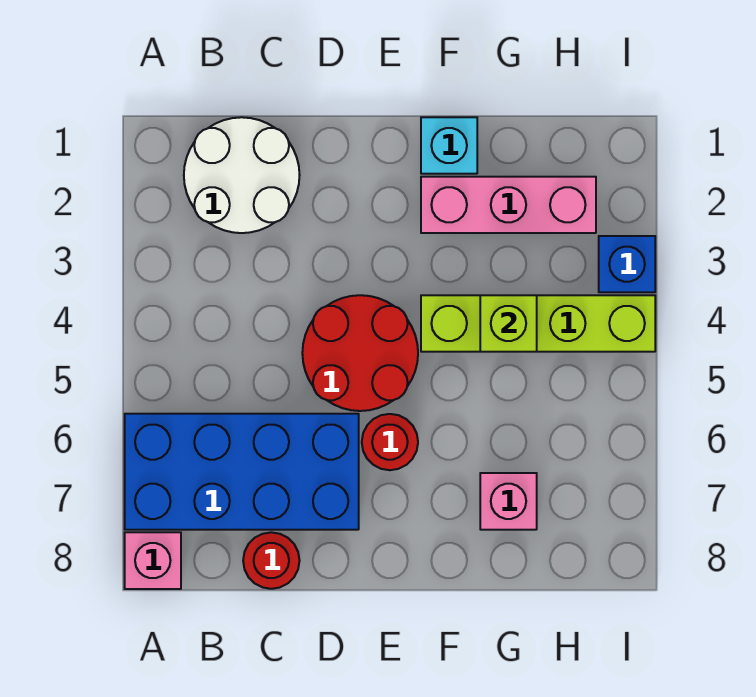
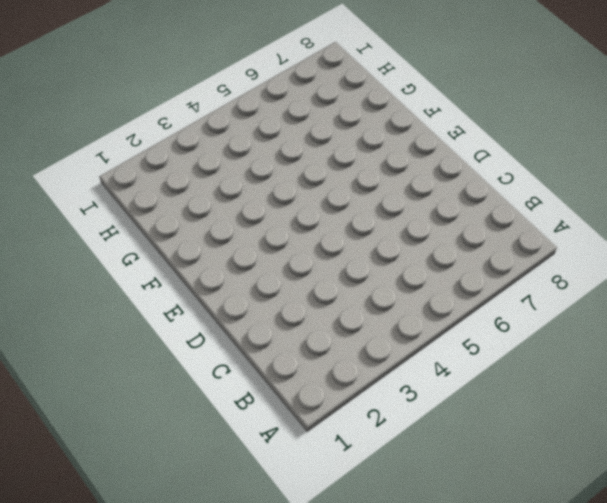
none -> blue 2x4 brick [125,414,359,530]
none -> pink 1x1 brick [125,532,181,589]
none -> white 2x2 round brick [184,117,300,233]

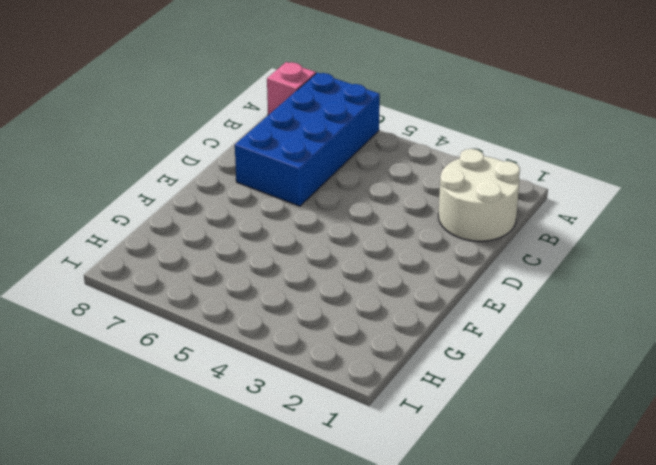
none -> red 1x1 round brick [243,532,300,589]
none -> red 2x2 round brick [302,295,418,411]
none -> red 1x1 round brick [362,414,418,470]

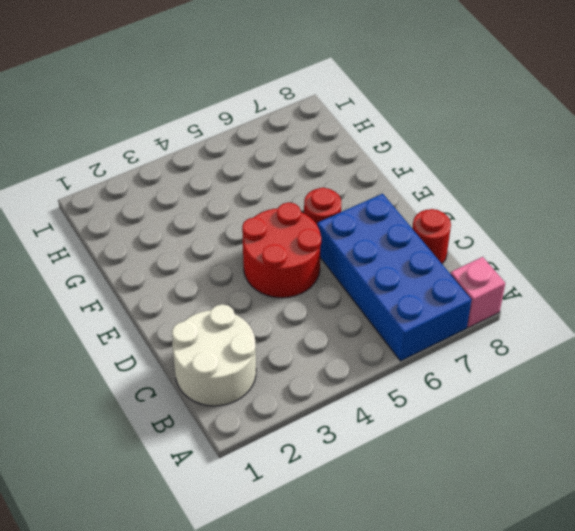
none -> cyan 1x1 brick [421,117,477,174]
none -> pink 1x3 brick [421,177,596,233]
none -> lime 1x4 brick [421,295,655,352]

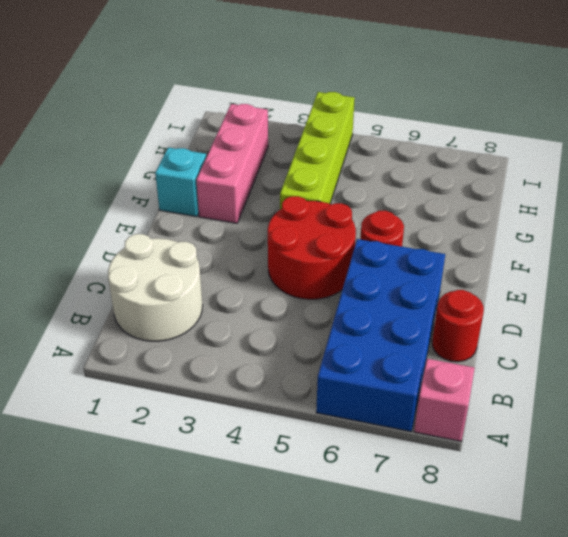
none -> pink 1x1 brick [480,473,537,530]
none -> blue 1x1 brick [599,236,655,292]
none -> lime 1x1 brick [480,295,537,352]

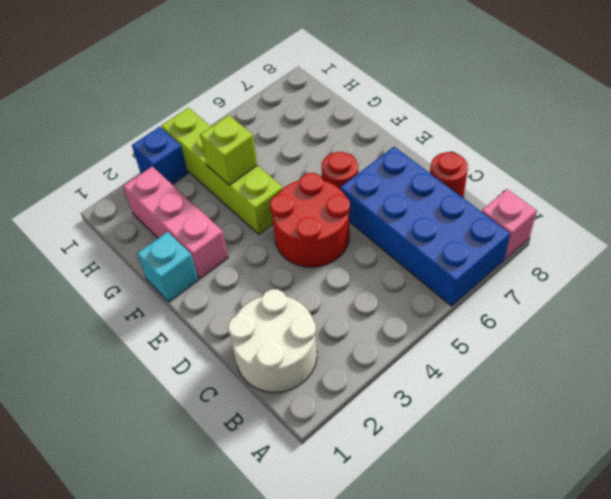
none -> pink 1x1 brick [480,473,537,530]

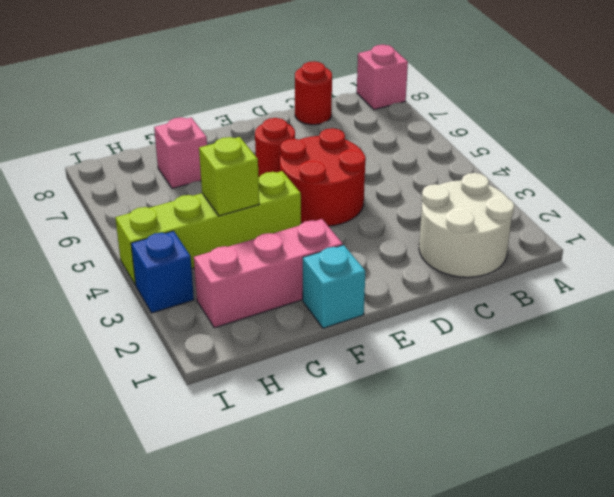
none -> blue 2x4 brick [125,414,359,530]

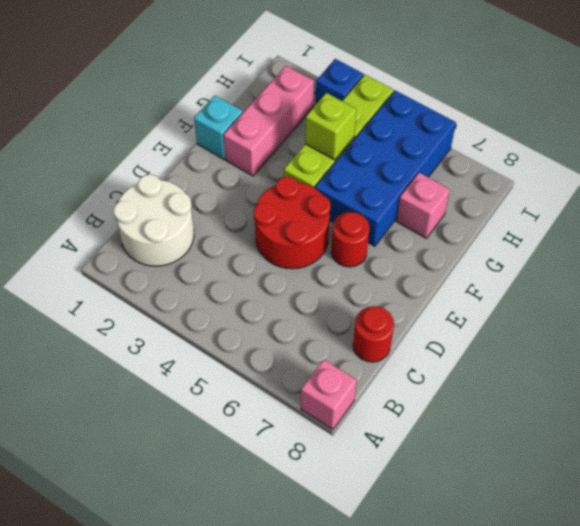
blue 2x4 brick [315,90,456,246] -> blue 2x4 brick moved to [125,414,359,530]

